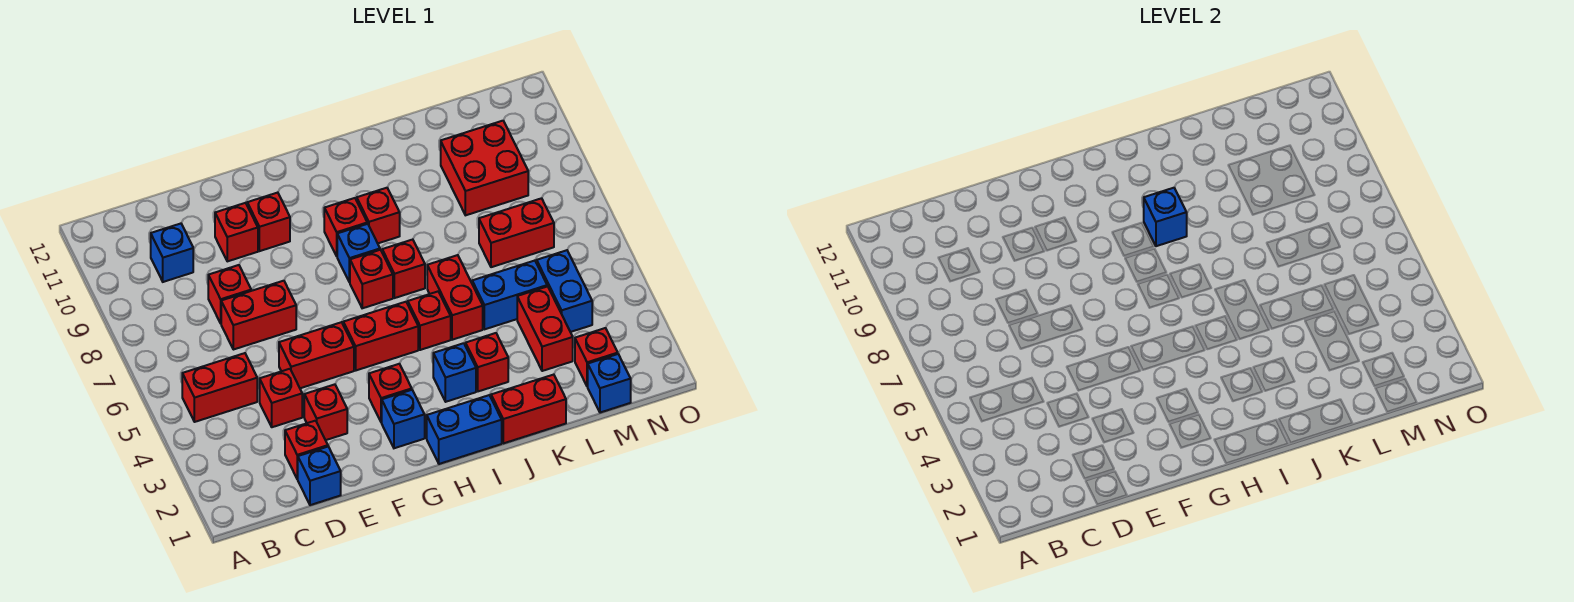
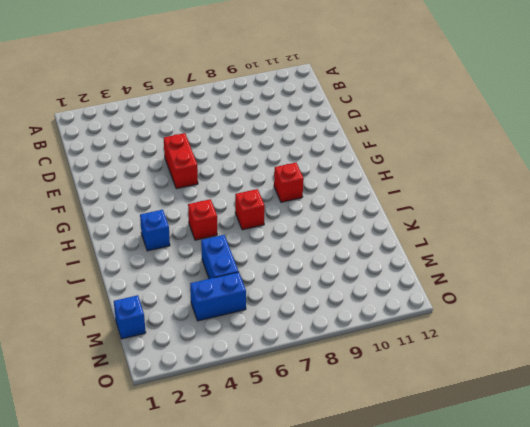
none -> red 1x2 brick [182,353,257,422]
none -> blue 1x1 brick [151,224,193,282]
none -> blue 1x1 brick [298,446,341,505]
none -> red 1x1 brick [285,421,328,479]

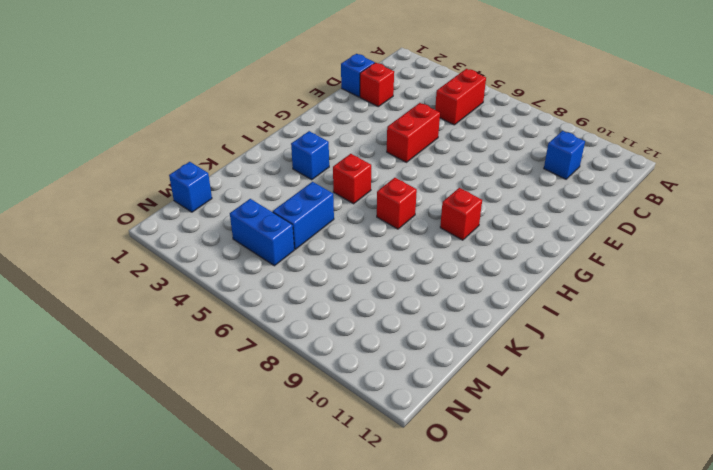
none -> red 1x1 brick [260,369,302,427]
none -> red 1x2 brick [221,281,296,350]
none -> red 1x1 brick [208,265,251,323]
none -> red 1x1 brick [304,384,347,440]

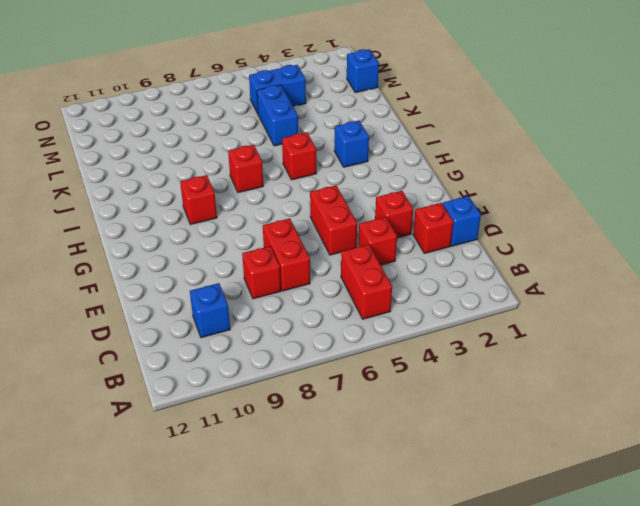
none -> red 1x1 brick [215,203,258,261]
none -> red 1x1 brick [247,193,290,251]
none -> blue 1x1 brick [382,390,425,448]
none -> red 1x1 brick [369,364,412,422]

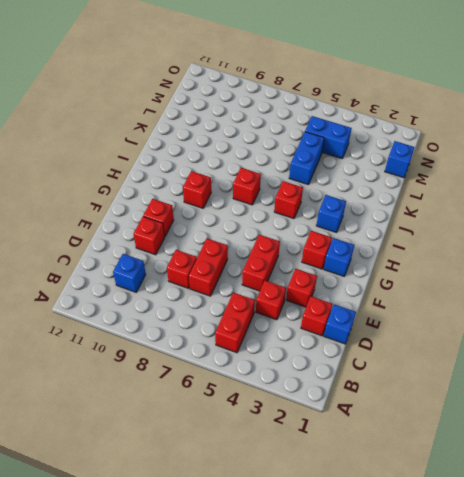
none -> red 1x2 brick [343,302,418,370]
none -> blue 1x2 brick [427,395,502,464]
none -> red 1x1 brick [350,250,393,308]
none -> blue 1x1 brick [337,224,380,282]

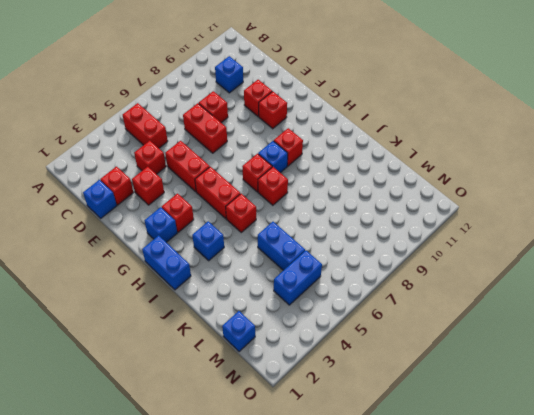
none -> red 1x1 brick [357,188,400,243]
none -> red 1x2 brick [491,375,566,443]
none -> red 1x1 brick [466,333,508,391]
none -> red 1x2 brick [427,255,483,340]

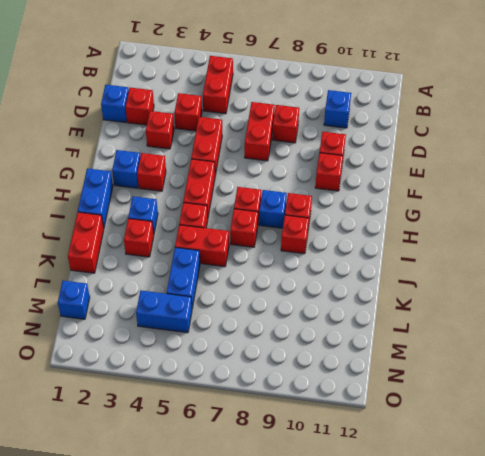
none -> red 1x2 brick [517,286,573,371]
none -> red 1x2 brick [479,198,554,267]
none -> red 2x2 brick [441,121,528,215]
none -> red 1x1 brick [575,328,618,387]

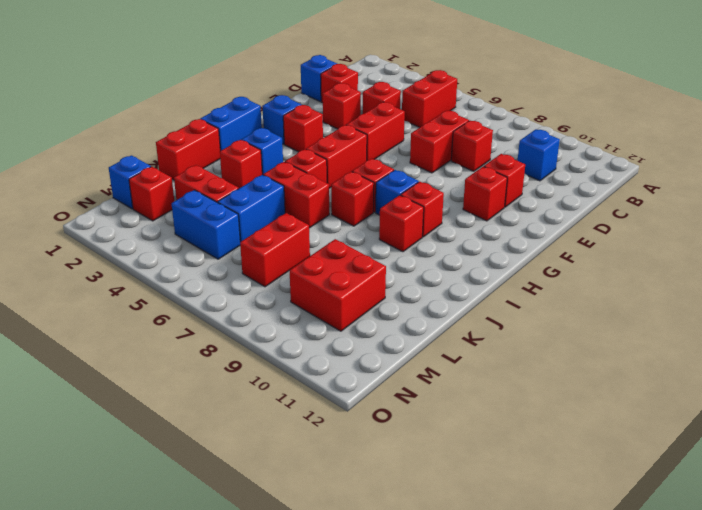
none -> blue 1x1 brick [1144,188,1187,246]

